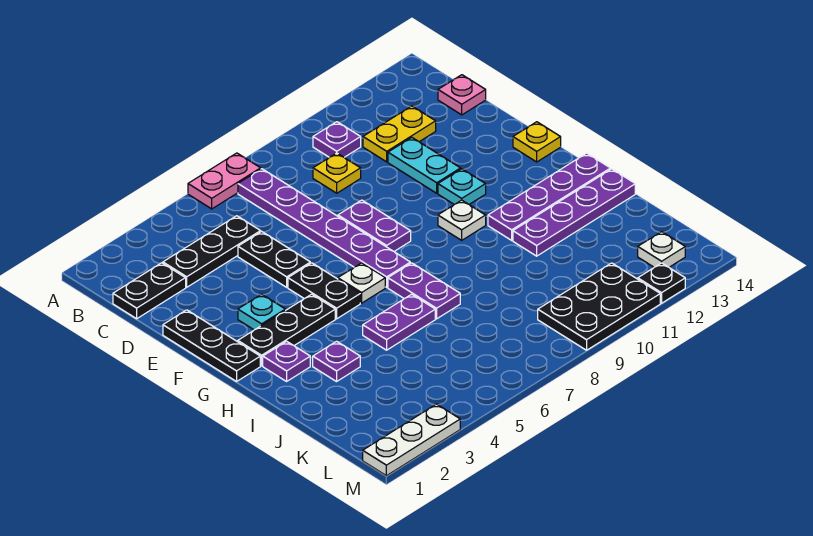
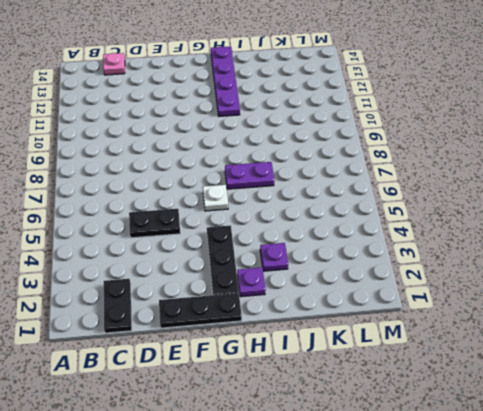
none -> pink 1x2 plate [188,153,261,209]
none -> purple 1x6 plate [238,169,410,287]
none -> purple 1x1 plate [313,122,361,157]

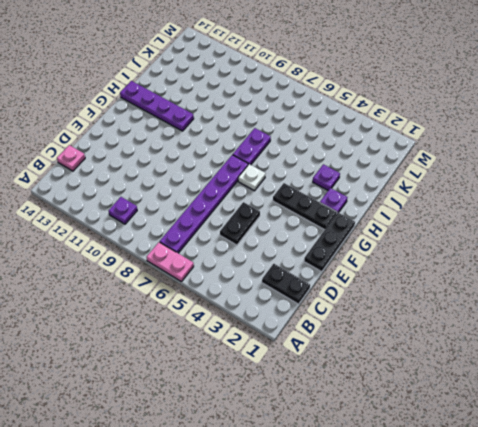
none -> black 1x3 plate [163,216,261,287]
none -> yellow 1x1 plate [313,153,361,193]
none -> yellow 1x2 plate [363,106,436,162]

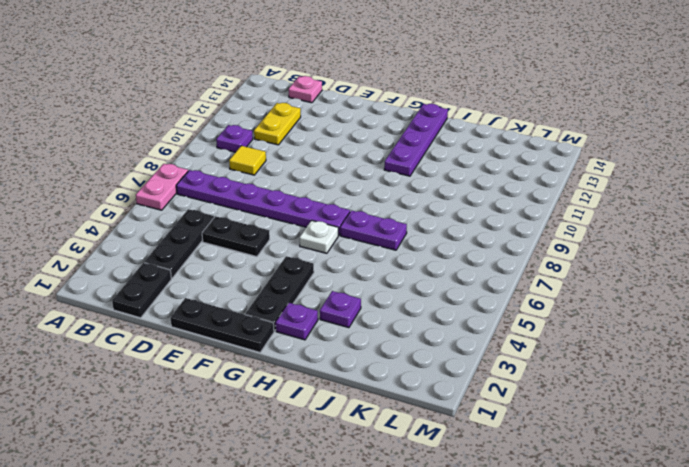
yellow 1x1 tile [229,146,266,175] -> yellow 1x1 plate [313,153,361,193]
none -> cyan 1x2 plate [388,137,461,193]
none -> purple 1x2 plate [338,200,411,251]
none -> cyan 1x1 plate [238,294,285,330]

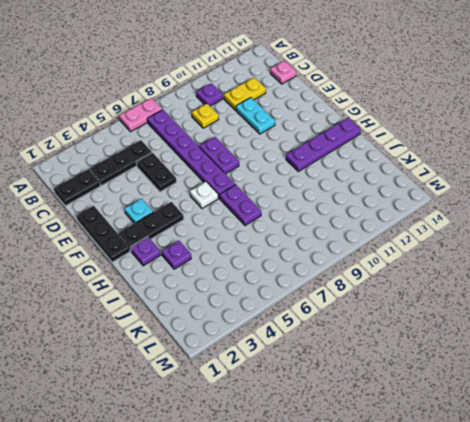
none -> black 1x2 plate [288,263,360,319]
none -> cyan 1x1 plate [438,169,486,204]
none -> yellow 1x1 plate [513,122,561,162]

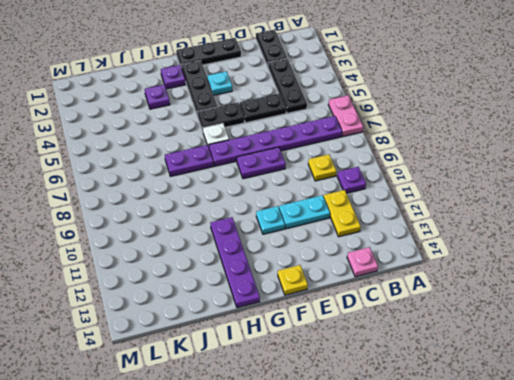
none -> white 1x1 plate [438,200,486,240]
none -> purple 1x2 plate [363,294,435,350]
none -> purple 1x4 plate [513,169,635,256]

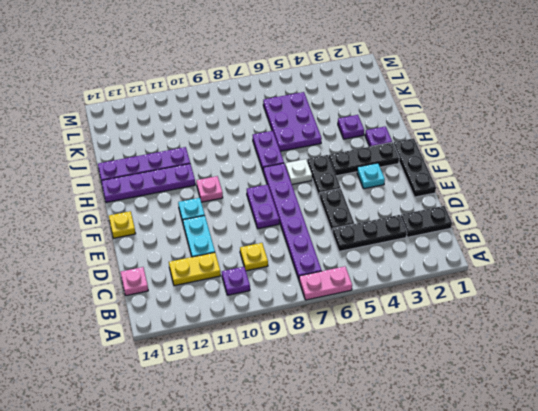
pink 1x1 plate [196,176,223,202] -> white 1x1 plate [438,200,486,240]
purple 2x3 plate [263,92,322,151] -> purple 1x2 plate [363,294,435,350]
none -> black 2x3 plate [538,263,660,350]
none -> white 1x1 plate [638,232,685,267]
none -> white 1x3 plate [363,404,460,476]

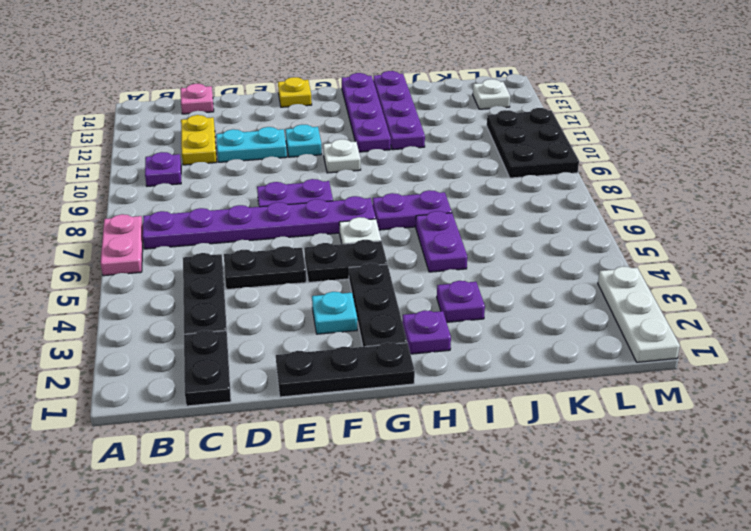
none -> yellow 1x1 plate [313,153,361,193]
none -> black 1x1 plate [638,263,685,303]

